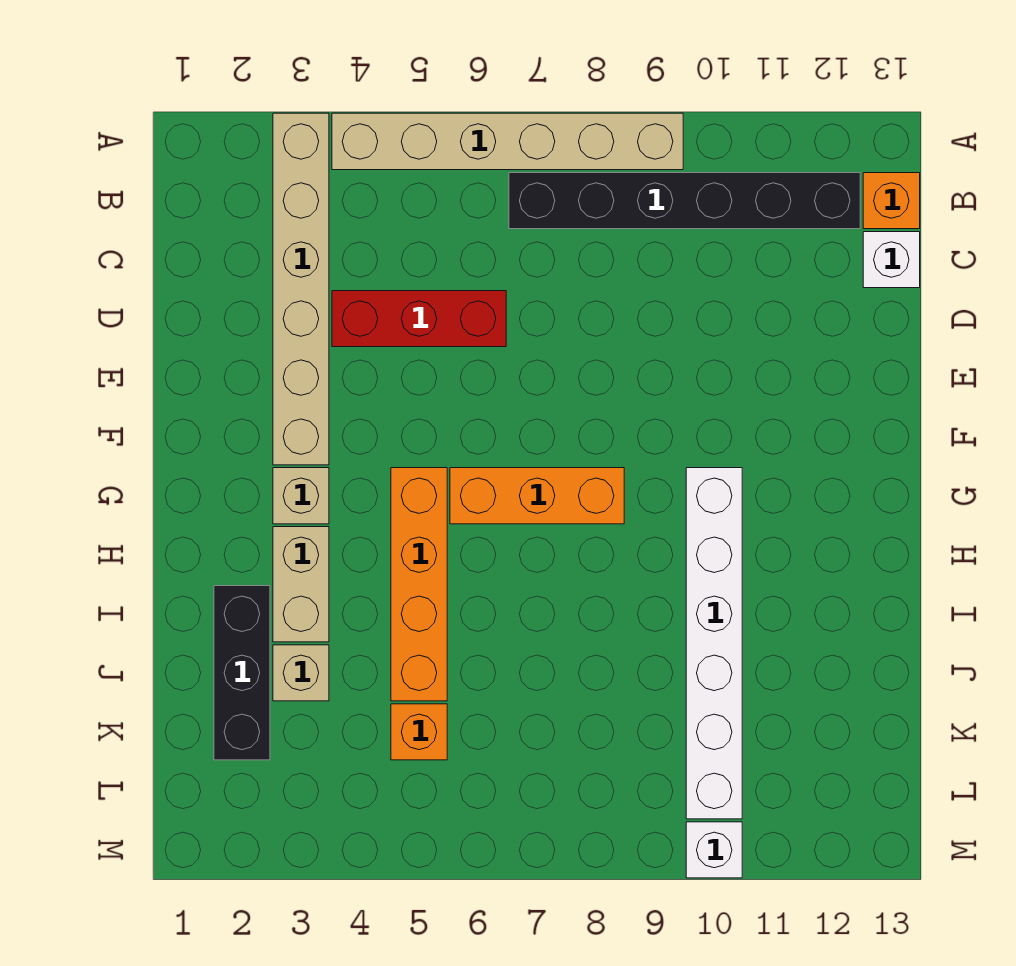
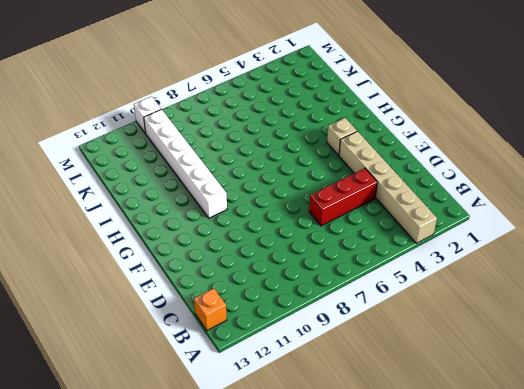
none -> tan 1x6 brick [332,113,683,170]
none -> black 1x6 brick [509,173,860,229]
none -> white 1x1 brick [863,232,920,288]

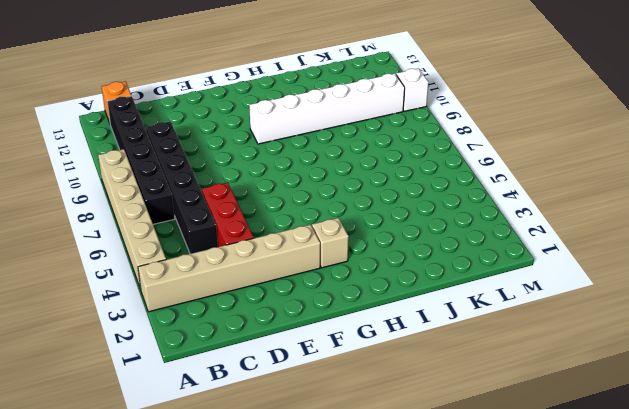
black 1x6 brick [146,121,218,254] -> none
none -> white 1x1 brick [863,232,920,288]
none -> orange 1x4 brick [391,468,447,701]
none -> orange 1x3 brick [450,468,624,524]

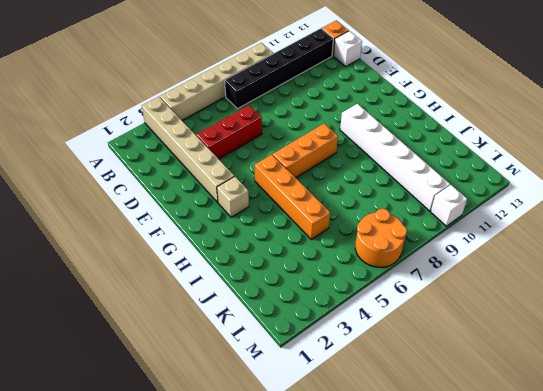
orange 2x2 round brick [355,209,407,267] -> none
none -> tan 1x2 brick [273,527,329,642]
none -> black 1x3 brick [214,586,270,760]
none -> tan 1x1 brick [273,645,329,701]

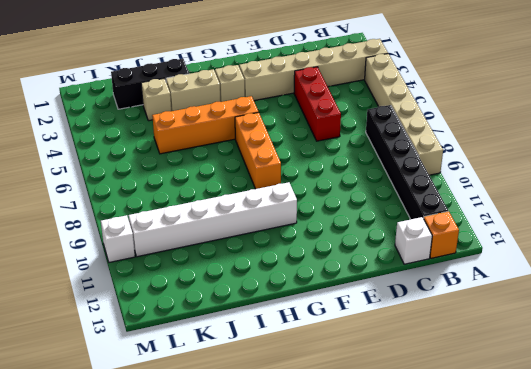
none -> orange 1x1 brick [391,704,447,760]

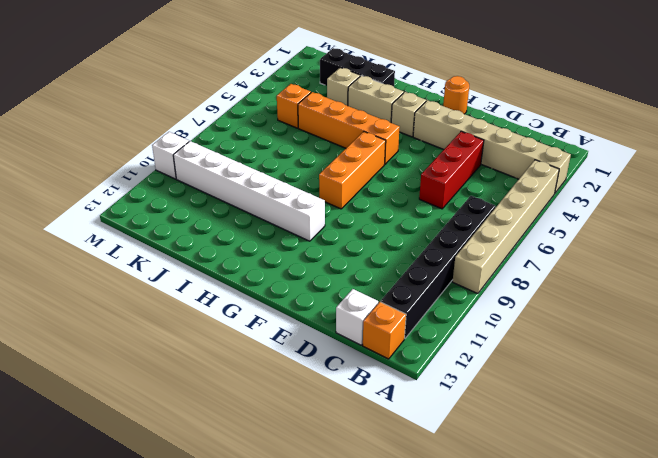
orange 1x1 round brick [443,76,469,114] -> none

